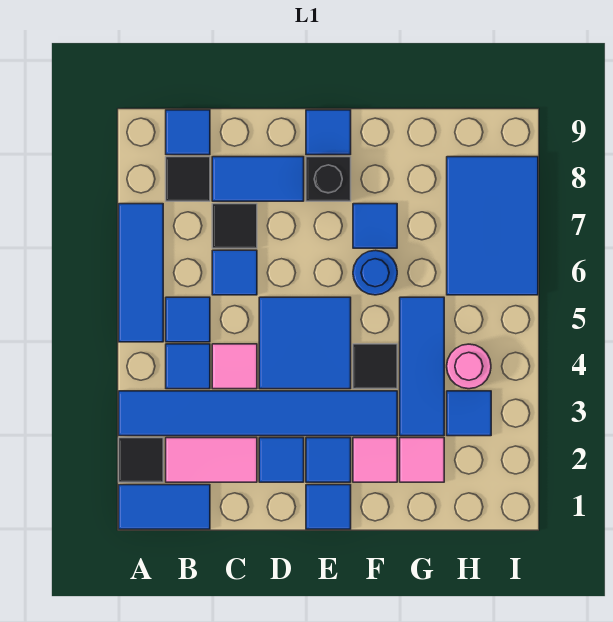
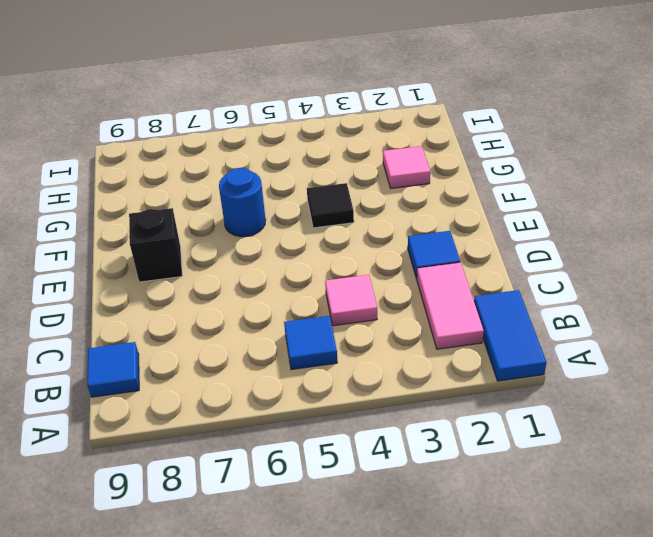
none -> black 1x1 tile [119,438,163,482]
none -> blue 1x6 tile [119,391,397,436]
none -> blue 1x3 tile [119,204,163,342]

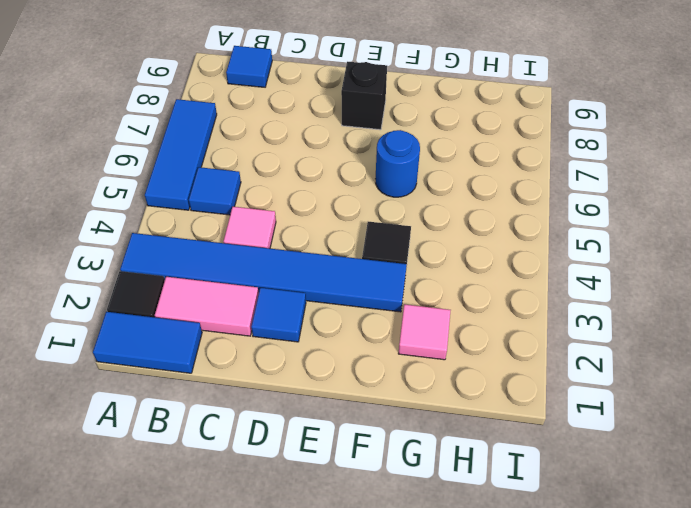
none -> blue 1x1 tile [166,344,210,389]
none -> black 1x1 tile [166,157,210,201]
none -> blue 1x1 tile [212,250,257,295]

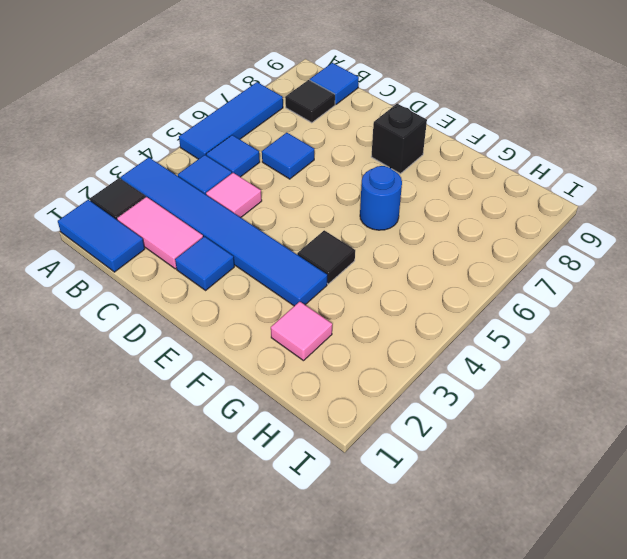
none -> black 1x1 tile [212,204,257,248]
none -> blue 1x2 tile [212,157,304,201]
none -> blue 2x2 tile [259,297,351,389]

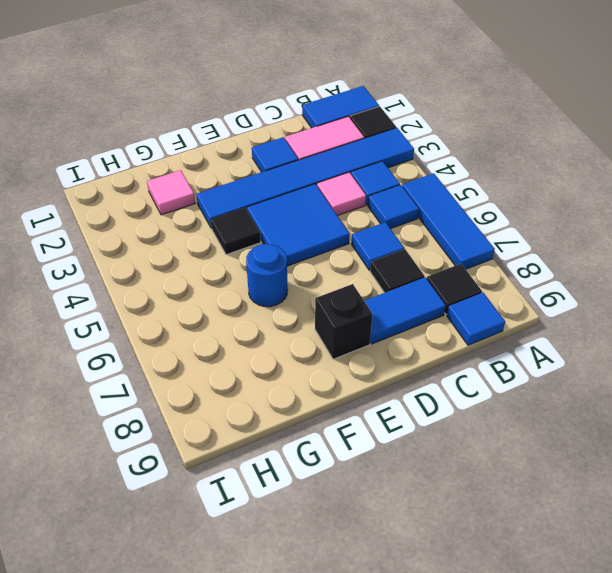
none -> blue 1x1 tile [306,485,351,529]
none -> blue 1x1 tile [306,438,351,482]
none -> blue 1x1 tile [306,110,351,155]

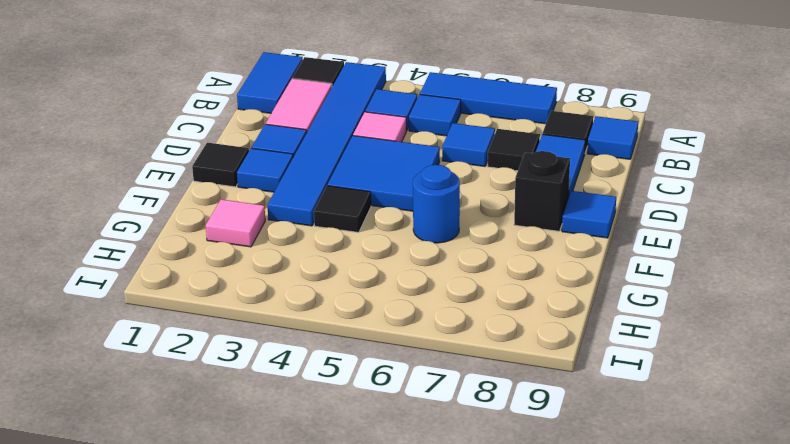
black 1x1 tile [192,143,249,187] -> blue 1x1 tile [306,485,351,529]
none -> pink 1x1 tile [353,438,397,482]
none -> blue 1x1 tile [353,204,397,248]
none -> blue 1x3 tile [400,297,444,436]

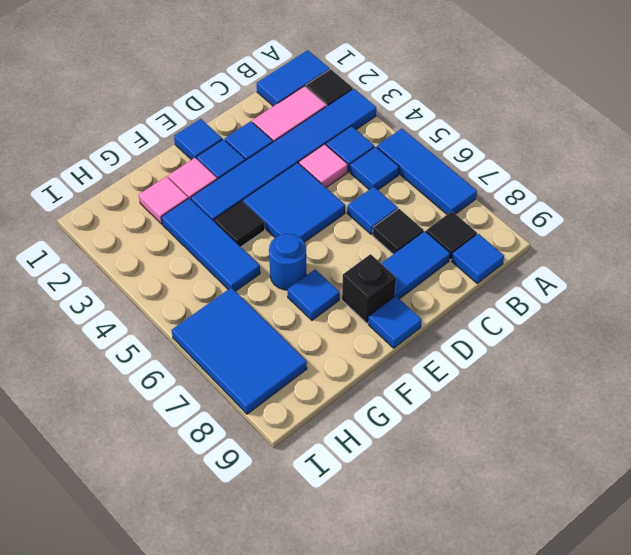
none -> blue 1x1 tile [447,391,491,436]
none -> pink 1x1 round brick [447,344,491,389]

